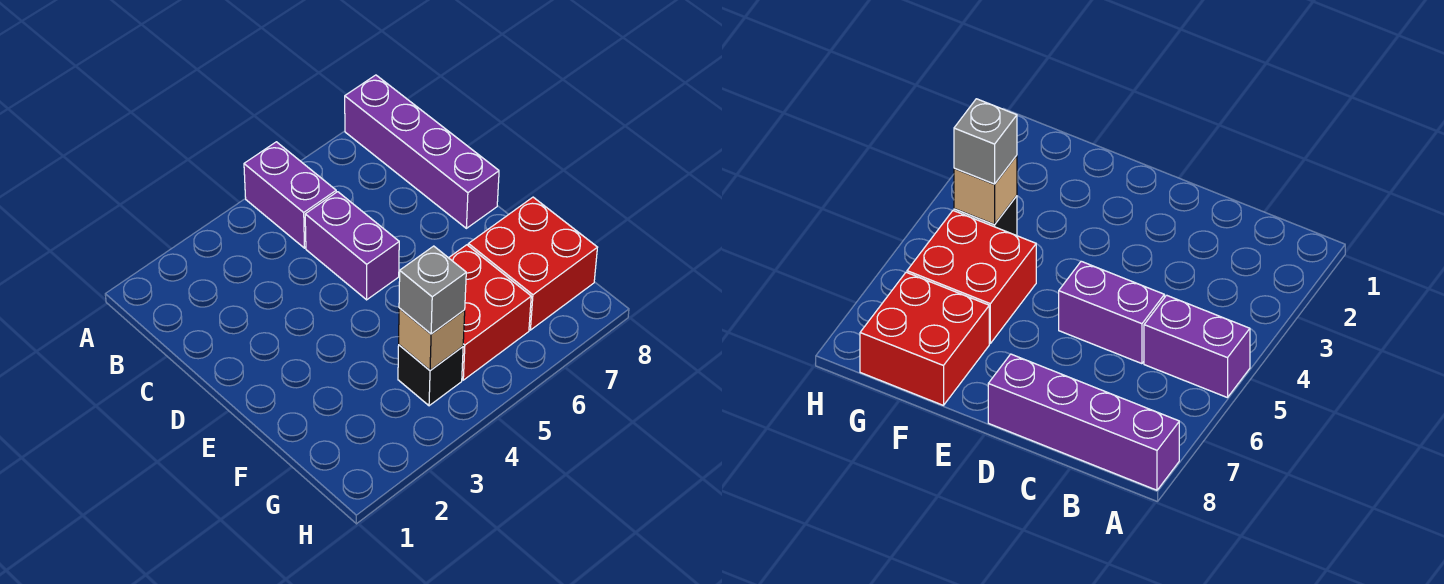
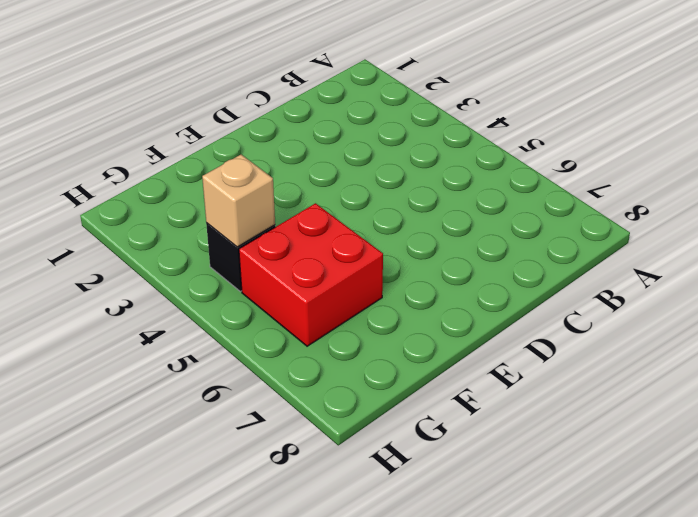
none -> purple 1x2 brick [244,142,336,248]
none -> purple 1x4 brick [345,75,499,228]

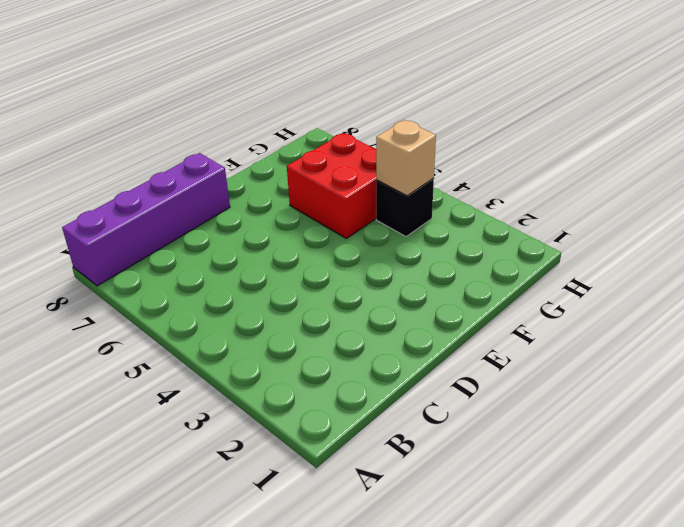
none -> purple 1x2 brick [244,142,336,248]
none -> purple 1x2 brick [305,192,399,300]

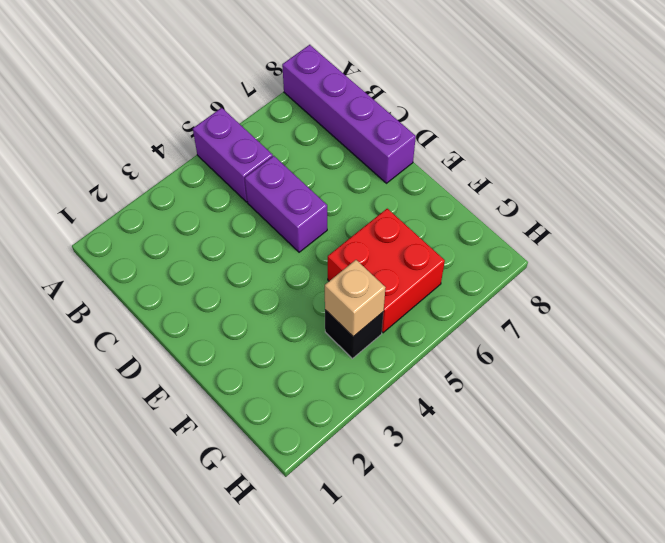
none -> red 2x2 brick [468,197,597,330]
none -> grey 1x1 brick [399,246,466,334]

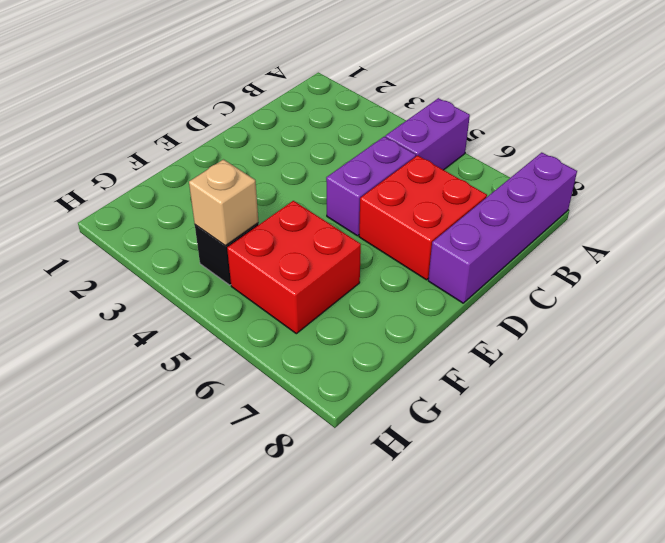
red 2x2 brick [359,155,487,280] -> red 2x2 brick moved to [468,197,597,330]
none -> grey 1x1 brick [399,246,466,334]

